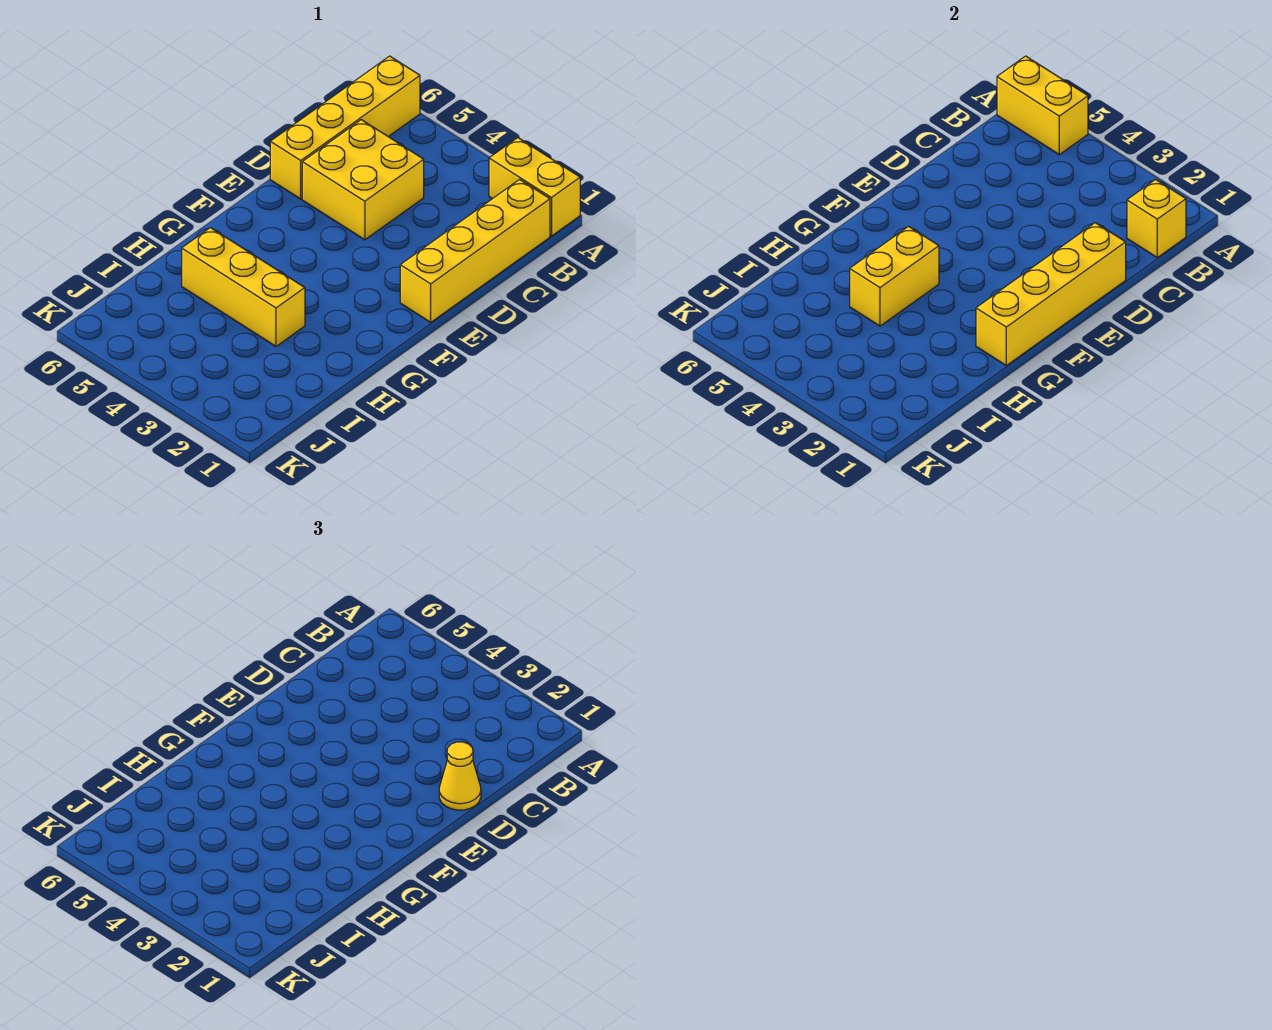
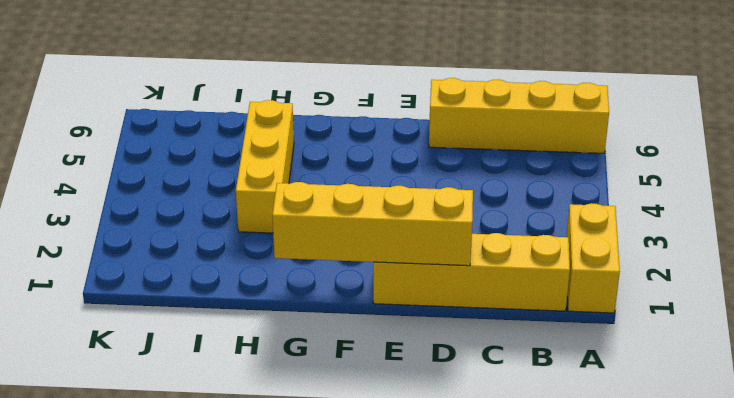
none -> yellow 2x2 brick [302,120,424,240]
none -> yellow 1x2 brick [997,56,1088,155]

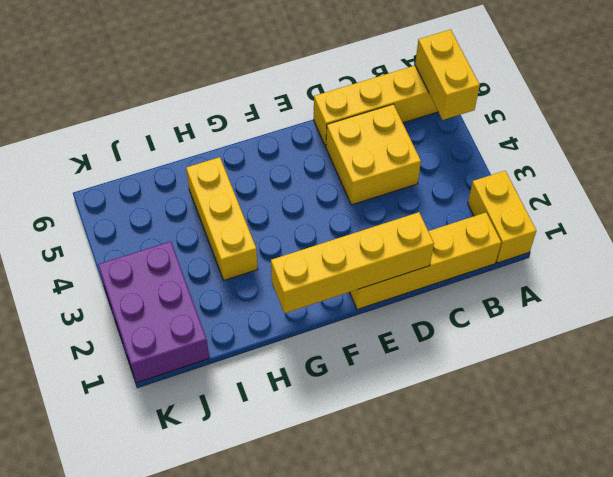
purple 2x3 brick [98,241,209,383] -> none
none -> yellow 1x1 brick [1127,179,1186,258]
none -> yellow 1x2 brick [850,226,939,326]

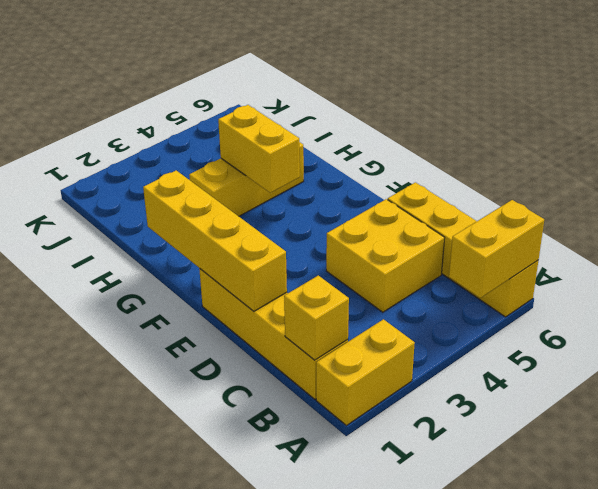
none -> yellow 1x1 cone [439,742,481,810]

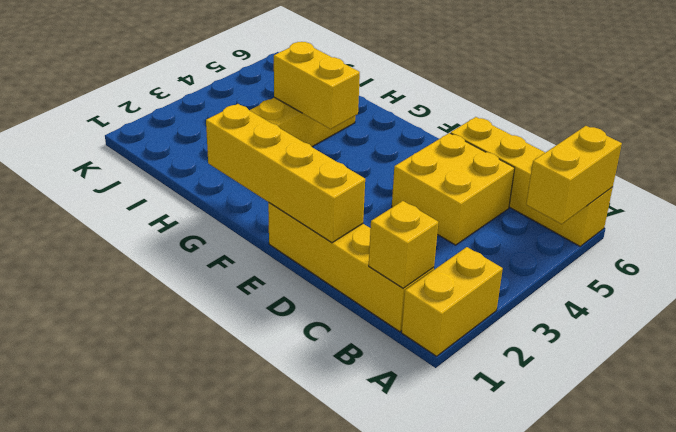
none -> yellow 1x1 cone [439,742,481,810]

